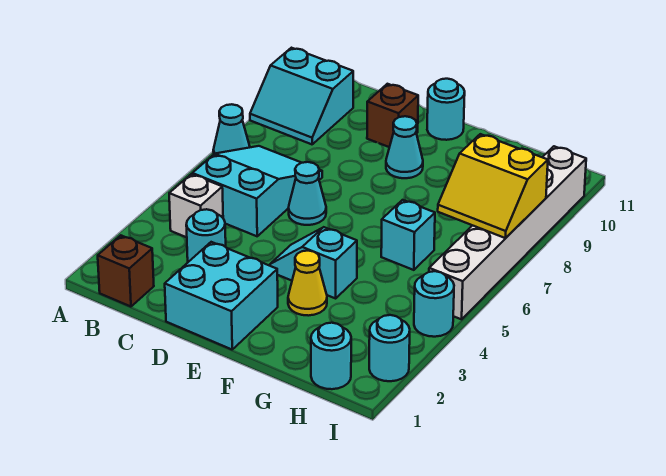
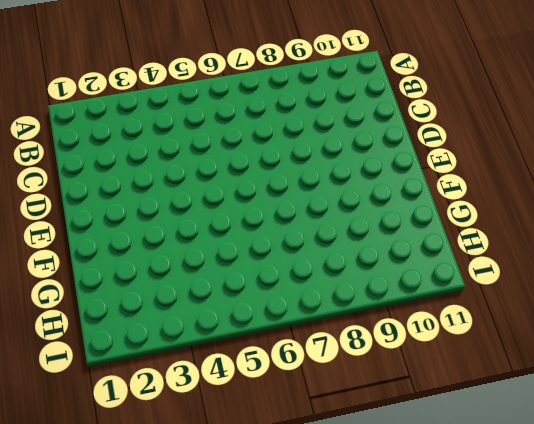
none -> cyan 1x1 cone [213,104,250,154]
none -> cyan 2x2 slope [250,48,353,144]
none -> brown 1x1 brick [98,235,154,307]

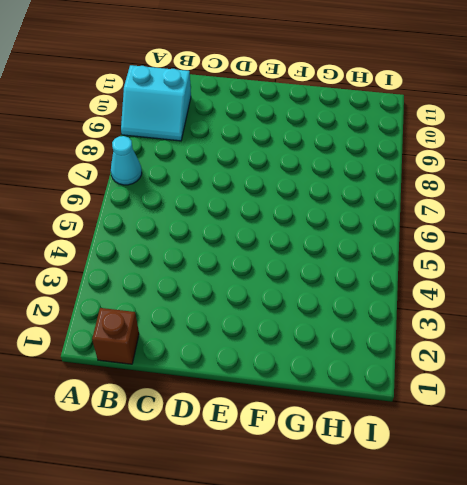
none -> white 1x1 brick [169,174,223,237]
none -> cyan 2x3 slope [192,146,322,236]
none -> cyan 1x1 round brick [186,209,226,262]

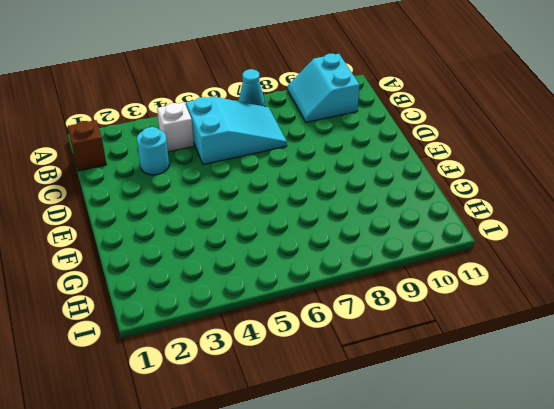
none -> cyan 2x2 brick [165,242,278,349]
none -> cyan 1x1 cone [288,162,326,225]
none -> brown 1x1 brick [367,84,418,147]

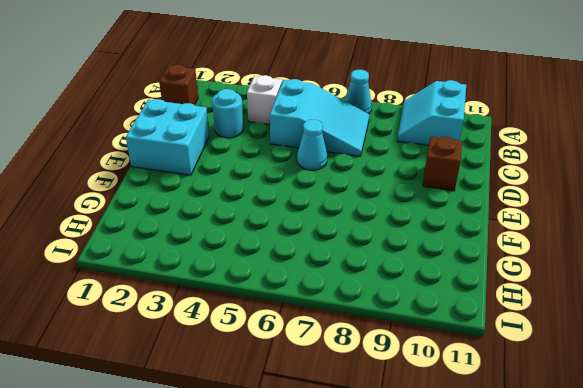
none -> cyan 1x2 slope [270,227,357,298]
none -> cyan 1x1 cone [386,116,423,178]
none -> cyan 1x1 round brick [427,79,465,140]

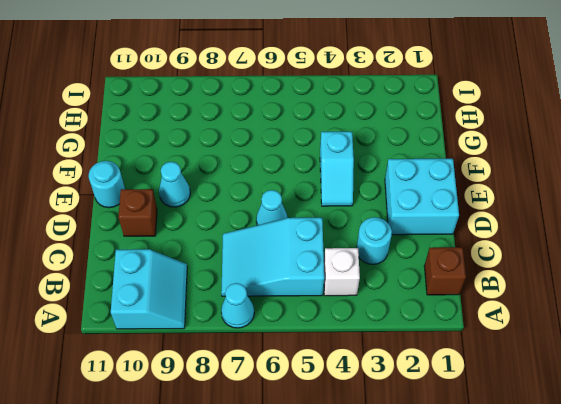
none -> yellow 1x1 cone [288,251,327,316]
none -> cyan 1x1 brick [381,200,435,270]
none -> cyan 1x1 round brick [311,323,351,389]

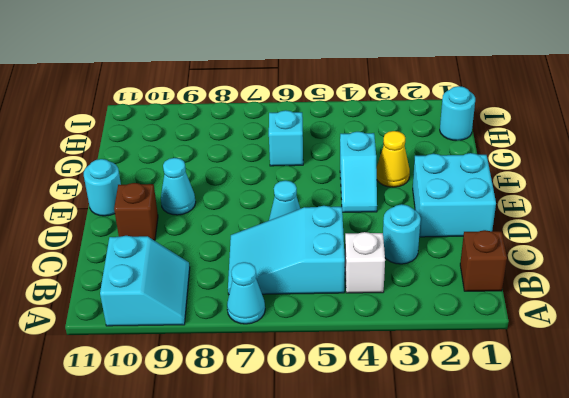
none -> cyan 1x1 round brick [369,315,410,381]
none -> cyan 1x1 round brick [414,271,454,337]
none -> white 1x6 brick [429,146,586,319]

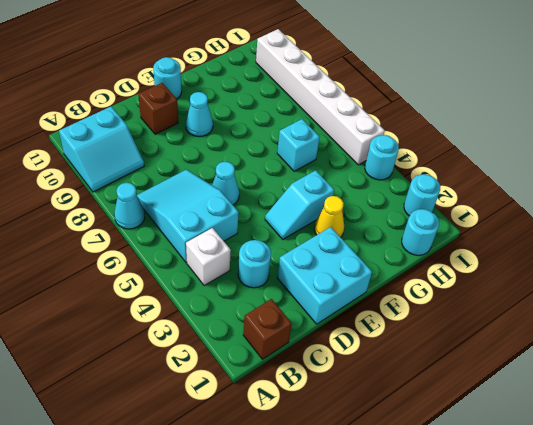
none -> yellow 2x2 slope [438,134,548,238]

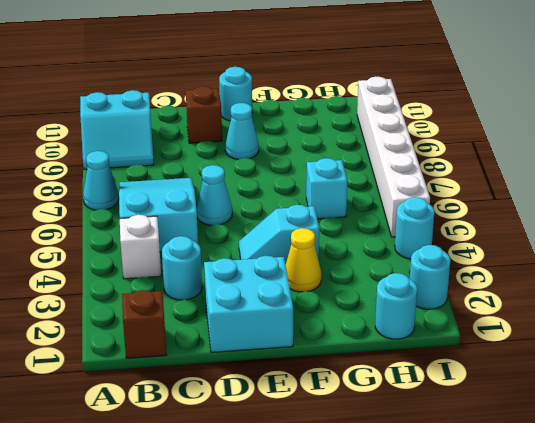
none -> yellow 2x2 slope [438,134,548,238]

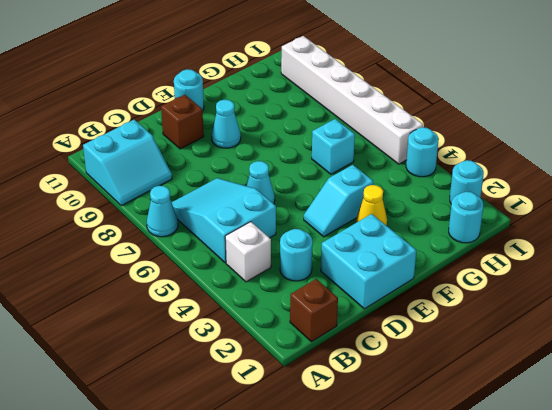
none -> yellow 2x2 slope [438,134,548,238]

